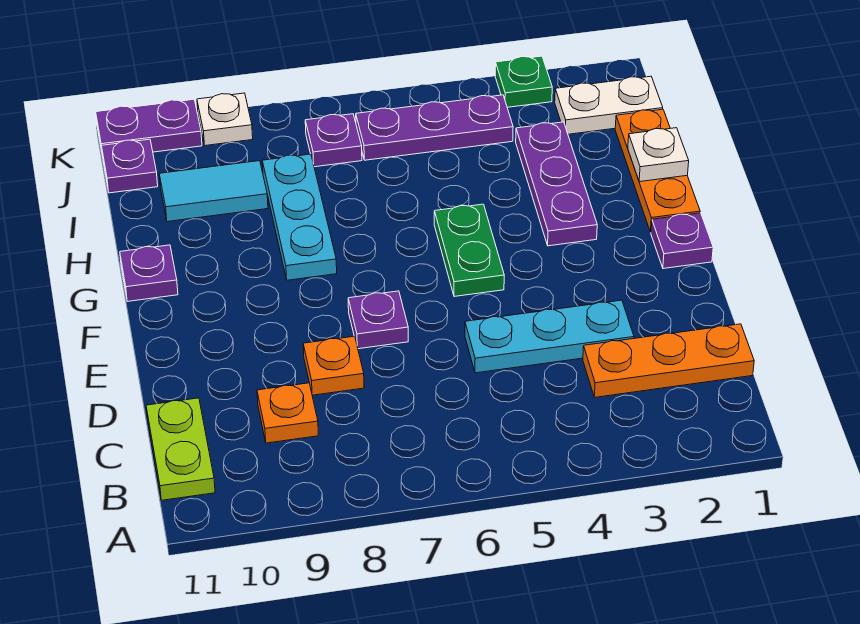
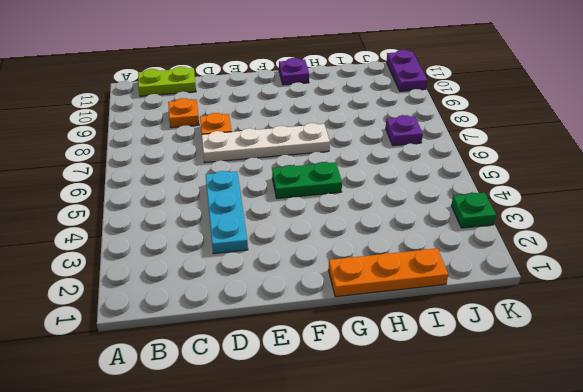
white 1x4 plate [202,123,330,163] -> purple 1x1 plate [348,291,408,349]
none -> orange 1x3 plate [583,324,754,397]
none -> purple 1x1 plate [651,213,713,269]
none -> purple 1x3 plate [516,122,597,246]

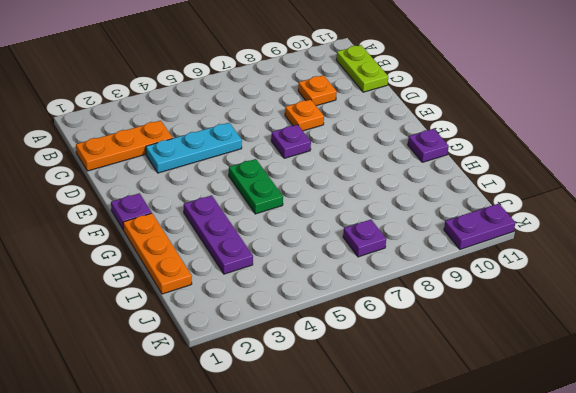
none -> cyan 1x3 plate [262,154,337,280]
none -> cyan 1x2 tile [159,161,268,222]
none -> white 1x2 plate [555,76,663,134]

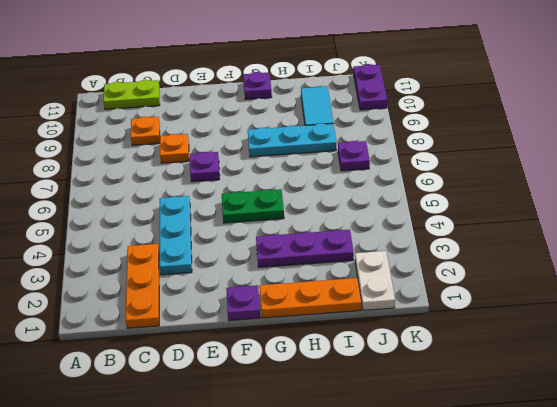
none -> purple 1x3 plate [356,95,513,160]
none -> purple 1x1 plate [102,139,158,193]
none -> green 1x1 plate [495,56,552,107]

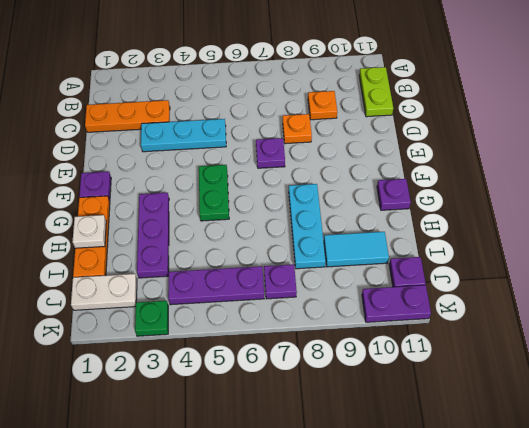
none -> white 1x1 plate [197,93,253,146]

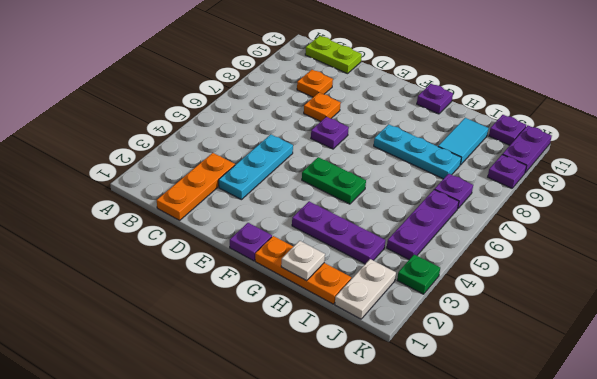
purple 1x1 plate [488,154,526,188] -> white 1x1 plate [197,93,253,146]

